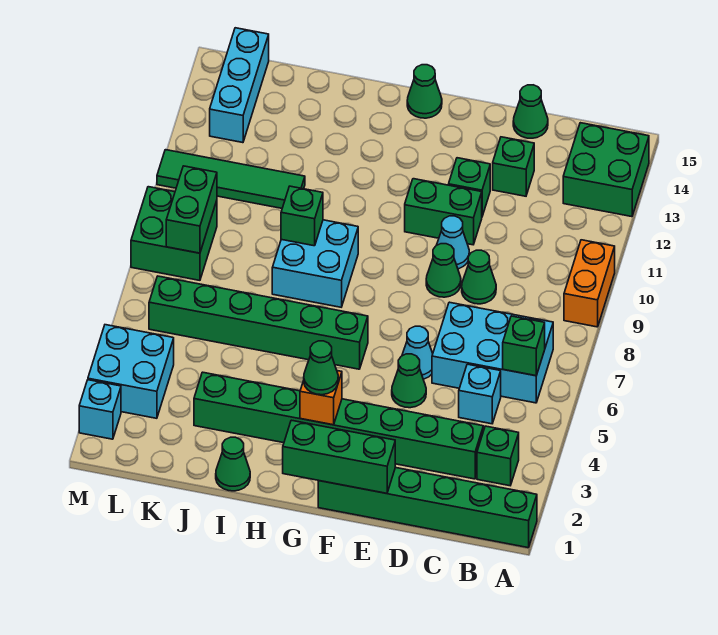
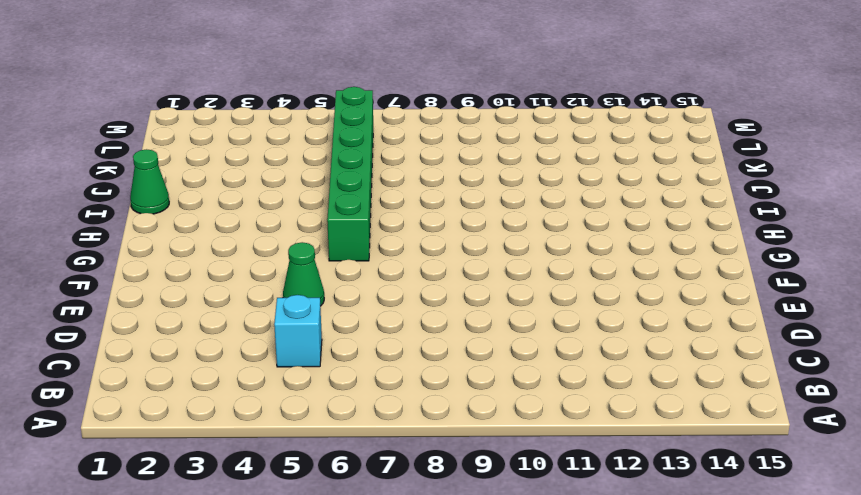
none -> green 1x6 brick [318,468,537,548]
none -> orange 1x2 brick [564,240,615,327]
none -> green 2x2 brick [563,123,649,217]
none -> green 1x1 brick [477,426,519,486]

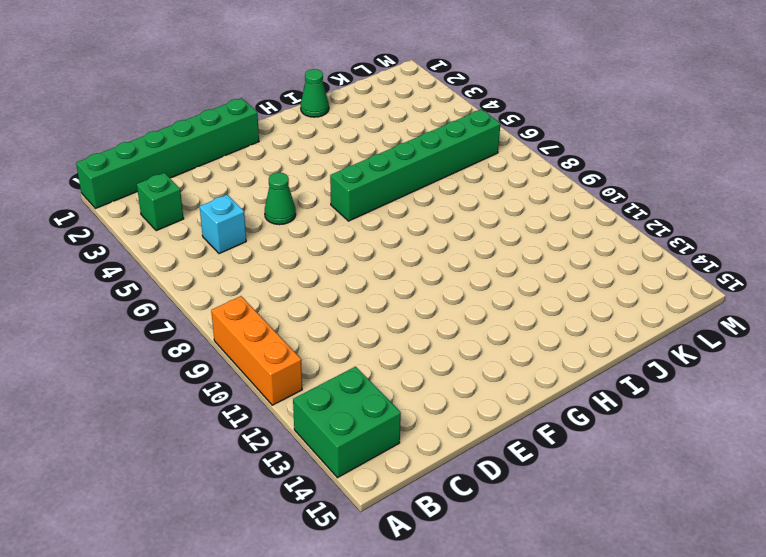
orange 1x3 brick [211,296,302,405] -> orange 1x2 brick [564,240,615,327]
none -> cyan 2x3 brick [432,302,553,403]
none -> green 1x8 brick [194,372,483,479]
none -> green 1x1 cone [462,250,496,304]
none -> green 1x1 brick [493,137,534,196]

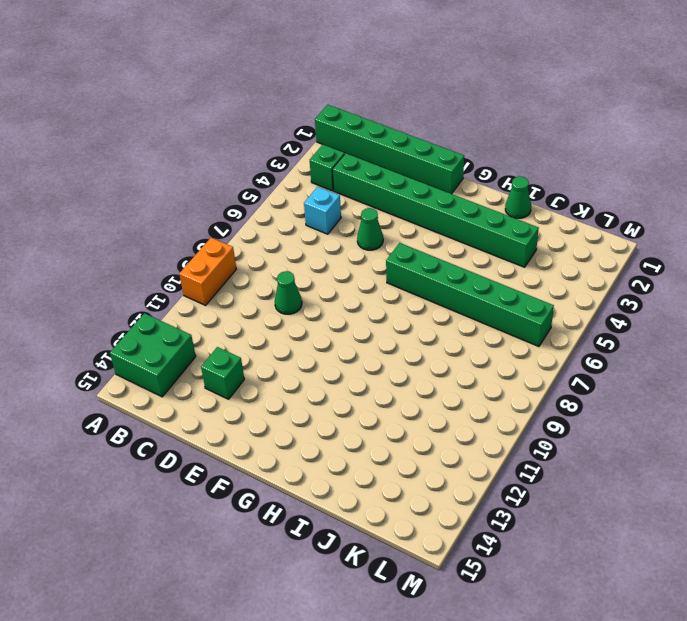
none -> cyan 2x3 brick [432,302,553,403]
none -> green 1x1 cone [513,85,548,138]
none -> cyan 1x1 cone [402,326,433,379]
none -> green 1x1 cone [426,244,461,297]

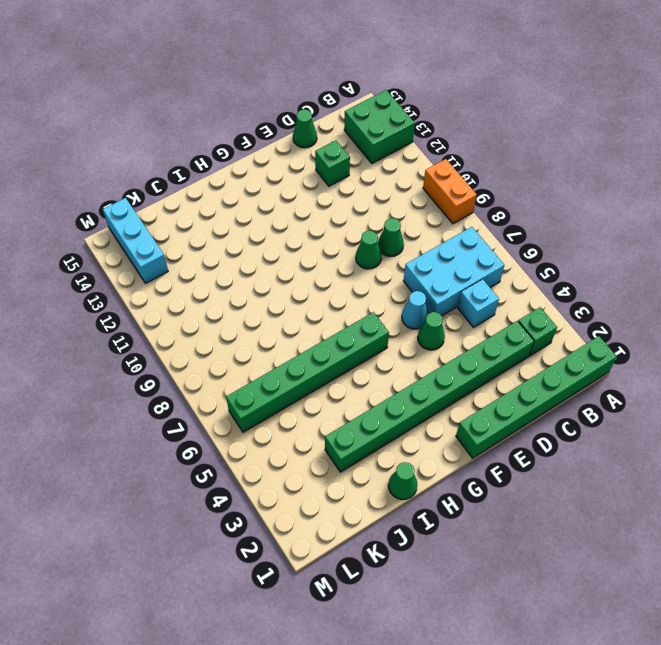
none -> cyan 1x1 cone [437,216,469,269]
none -> green 1x2 brick [405,179,482,245]
none -> green 1x1 brick [449,158,490,216]
none -> green 1x1 cone [407,65,442,118]

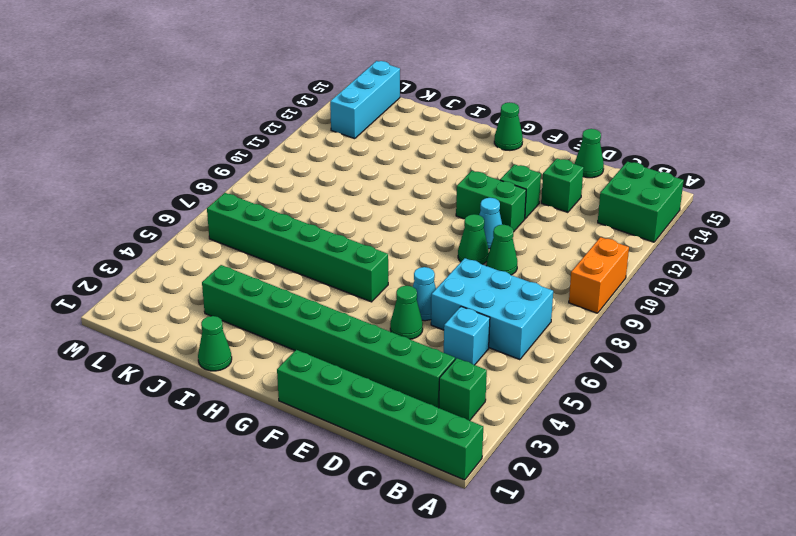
none -> cyan 2x2 brick [272,220,358,307]
none -> green 1x4 tile [157,150,305,208]
none -> cyan 2x2 brick [88,325,174,418]
none -> green 2x2 brick [131,187,217,280]

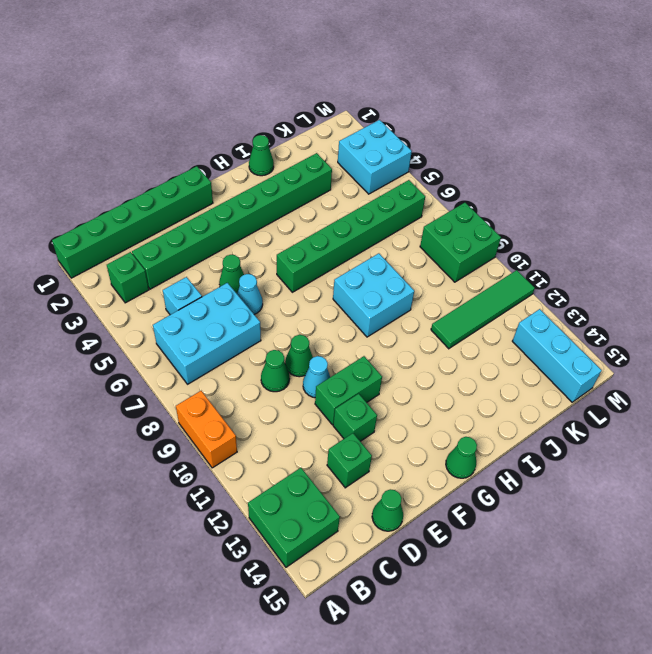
none -> cyan 1x1 brick [79,380,121,439]
none -> green 1x1 brick [503,316,545,376]
none -> green 1x3 brick [283,420,395,493]
none -> orange 1x1 brick [300,371,342,425]

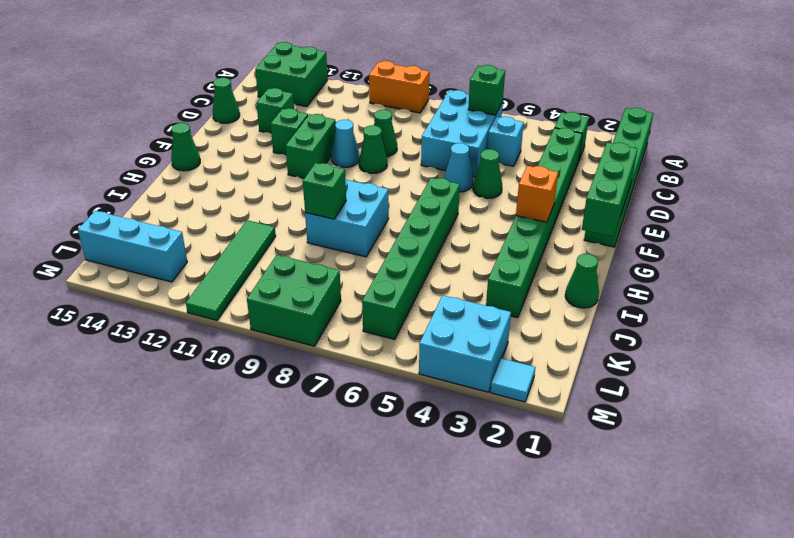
cyan 1x1 tile [490,358,535,402] -> cyan 1x1 brick [79,380,121,439]
none -> green 1x2 brick [166,166,217,253]
none -> green 1x1 cone [304,341,338,395]

